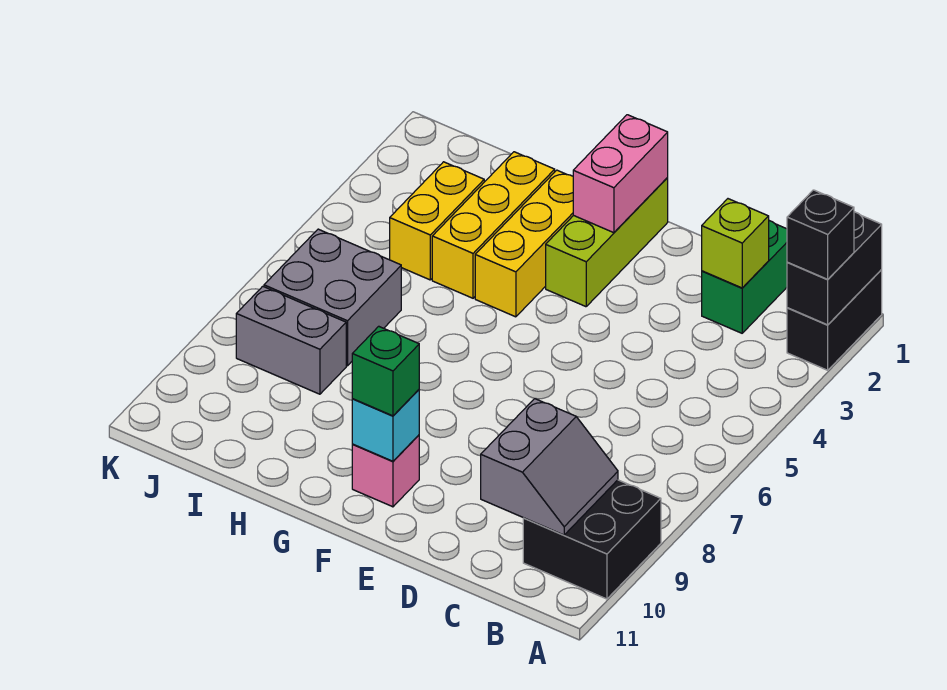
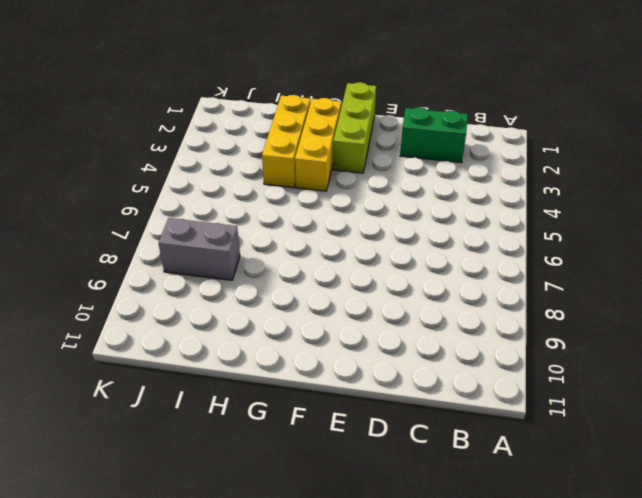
green 1x2 brick [400,107,468,163] -> green 1x2 brick turned to [702,221,787,333]
none -> black 1x2 brick [787,270,882,370]
none -> black 2x2 brick [523,480,661,599]
none -> pink 1x1 brick [352,435,419,507]

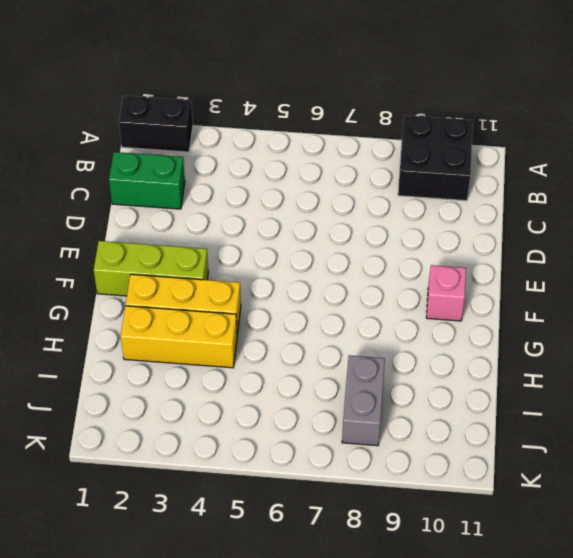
none -> yellow 1x2 brick [390,162,484,280]
none -> grey 2x2 brick [264,229,401,366]
none -> black 1x2 brick [787,212,882,325]

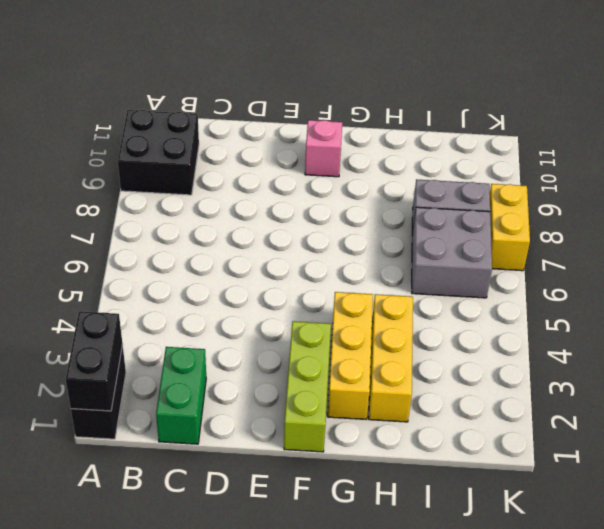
yellow 1x2 brick [490,184,530,271] -> yellow 1x2 brick moved to [390,162,484,280]
none -> grey 2x2 slope [481,399,618,535]
none -> lime 1x1 brick [702,199,769,288]
none -> pink 1x2 brick [573,115,668,233]

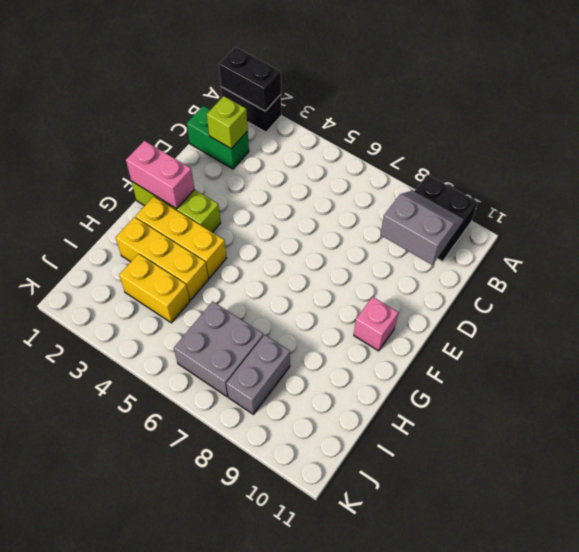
none -> cyan 1x1 brick [352,390,419,461]
none -> black 1x1 brick [787,190,854,279]
none -> green 1x1 brick [352,326,419,416]

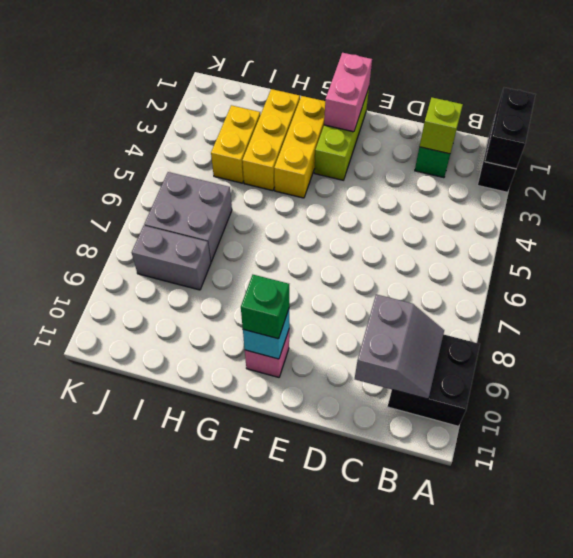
none -> black 1x1 brick [787,190,854,279]

